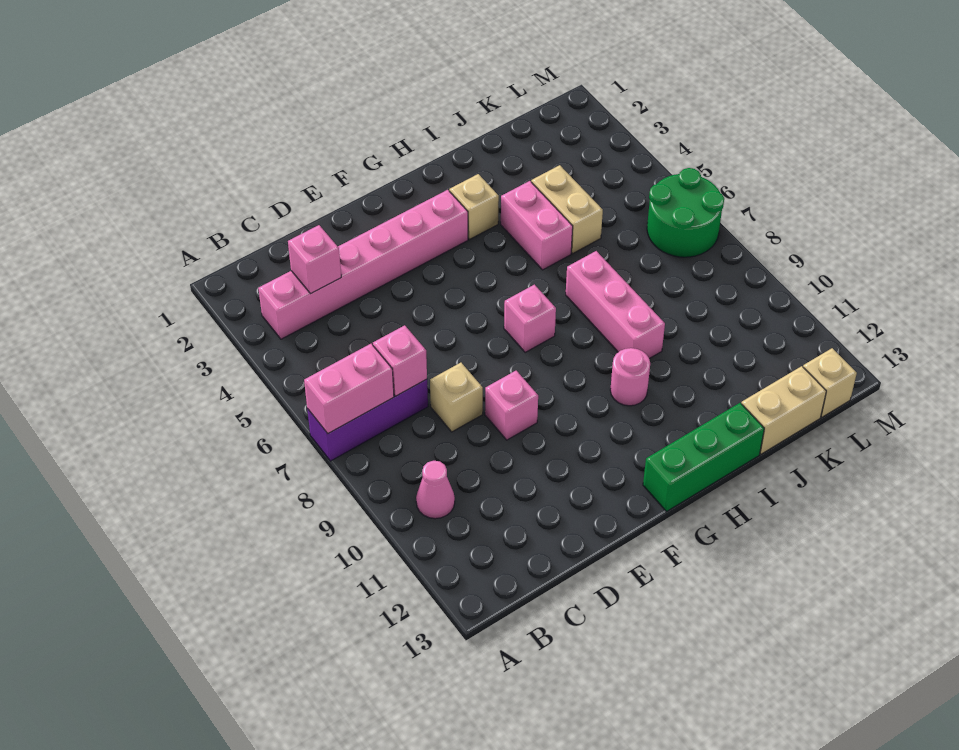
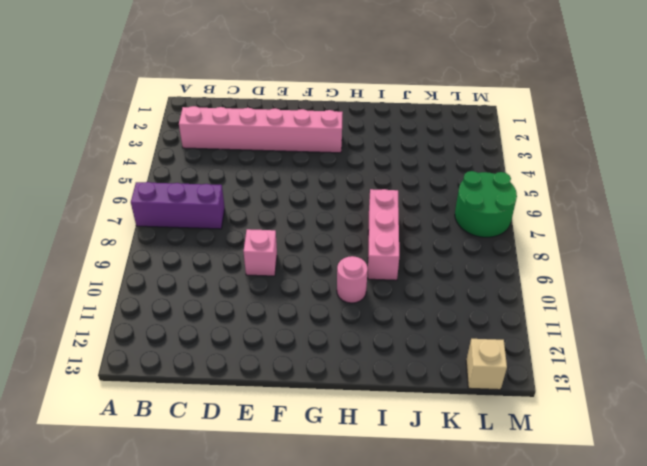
none -> pink 1x1 cone [416,461,455,519]
none -> tan 1x1 brick [430,363,483,432]
none -> pink 1x1 brick [504,285,556,353]

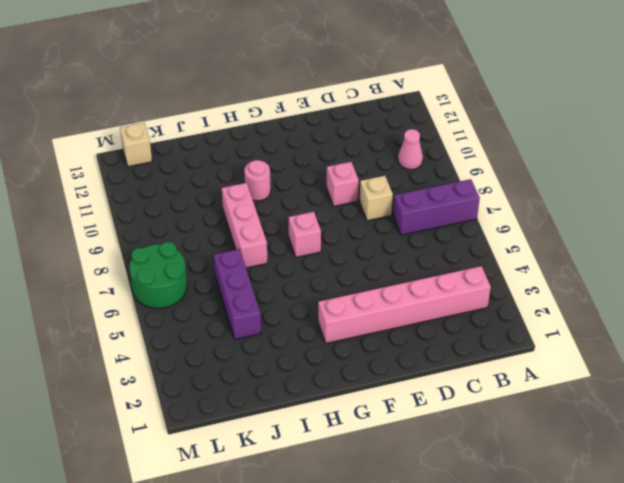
purple 1x3 brick [214,249,261,339] -> tan 1x2 brick [531,165,603,253]
none -> green 1x3 brick [643,403,764,511]
none -> tan 1x1 brick [449,174,499,239]
none -> pink 1x2 brick [501,181,573,270]

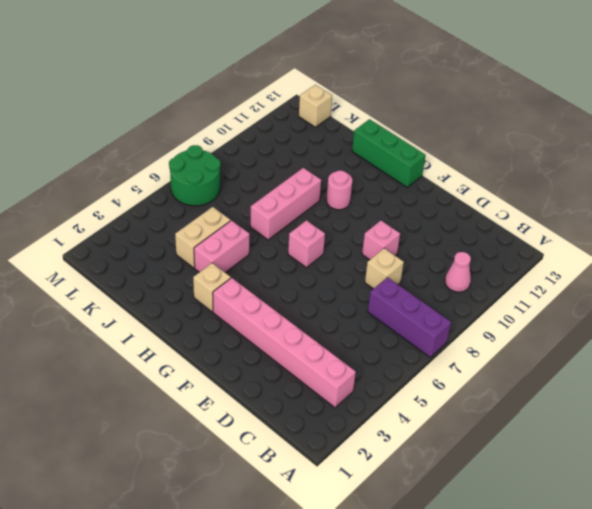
none -> tan 1x2 brick [741,366,826,454]
none -> pink 1x2 brick [304,344,394,433]
none -> pink 1x1 brick [288,225,341,294]

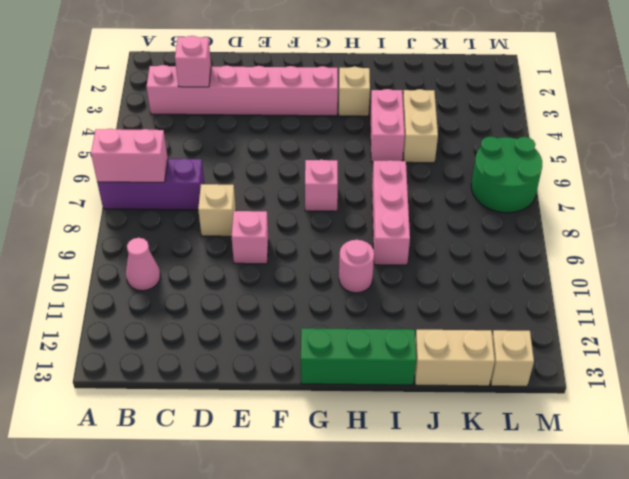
none -> pink 1x1 brick [373,325,427,396]

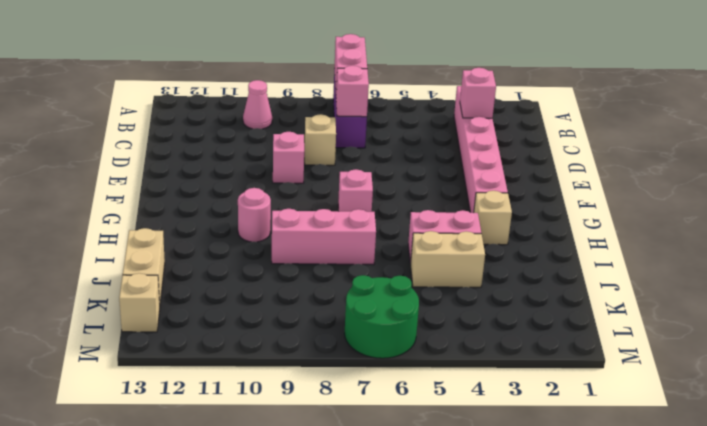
none -> green 1x3 brick [643,403,764,511]

